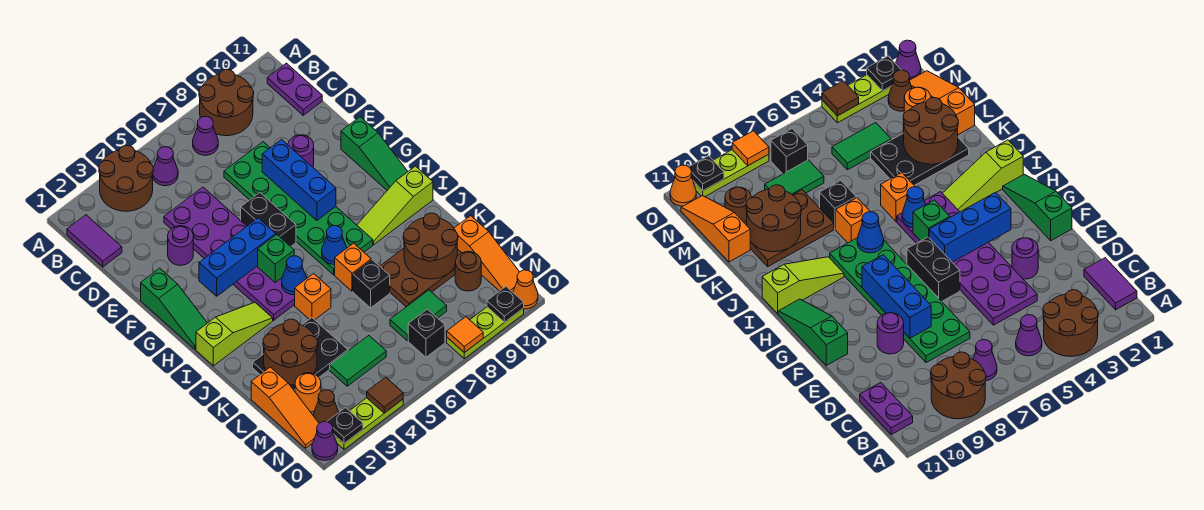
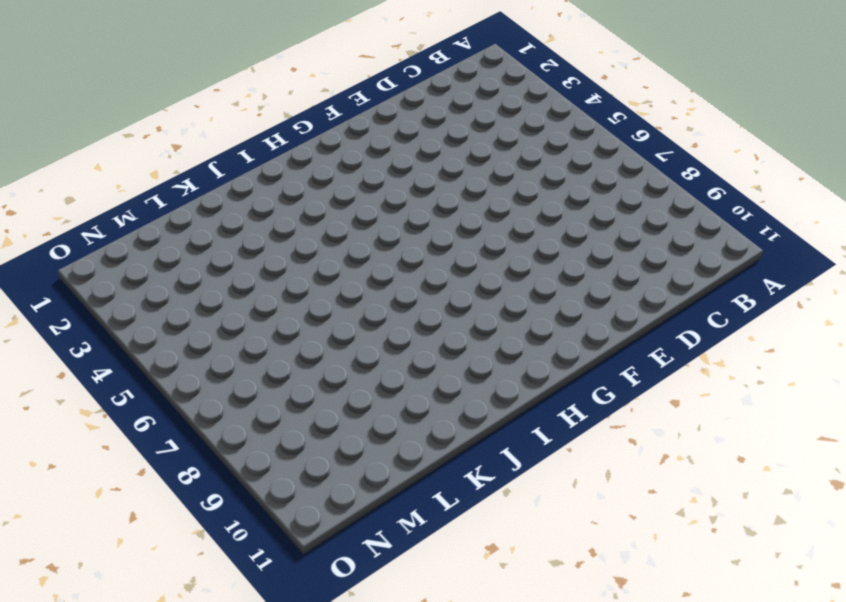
none -> brown 2x2 round brick [99,145,153,211]
none -> brown 2x2 round brick [199,70,254,136]
none -> purple 1x2 tile [67,215,122,267]
none -> purple 1x1 cone [153,147,178,186]

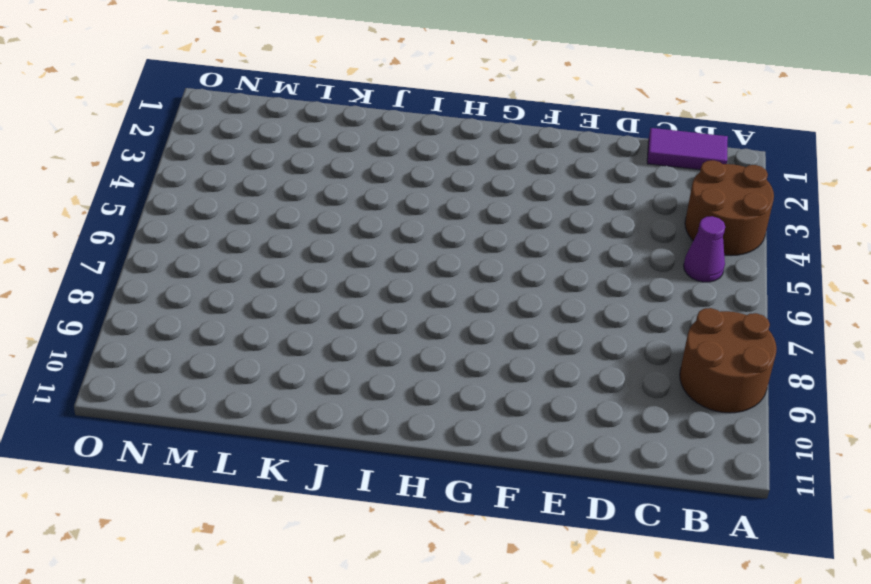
none -> purple 1x1 cone [193,117,218,155]
none -> purple 1x2 plate [267,63,322,115]
none -> purple 2x6 plate [164,187,295,320]
none -> green 2x6 plate [224,142,373,275]

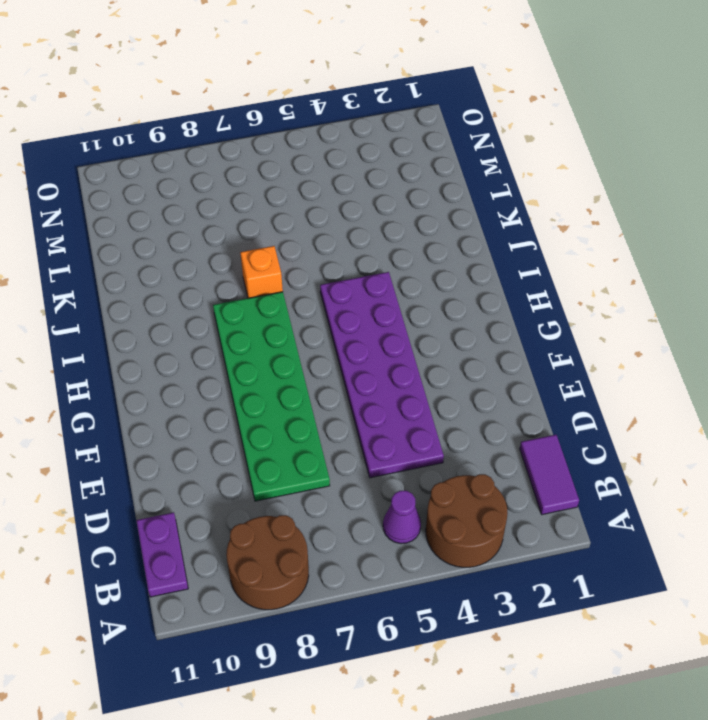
none -> purple 1x1 cone [193,117,218,155]
none -> purple 1x1 round brick [168,226,193,265]
none -> purple 1x1 round brick [288,135,314,167]
none -> green 1x3 slope [141,268,207,349]

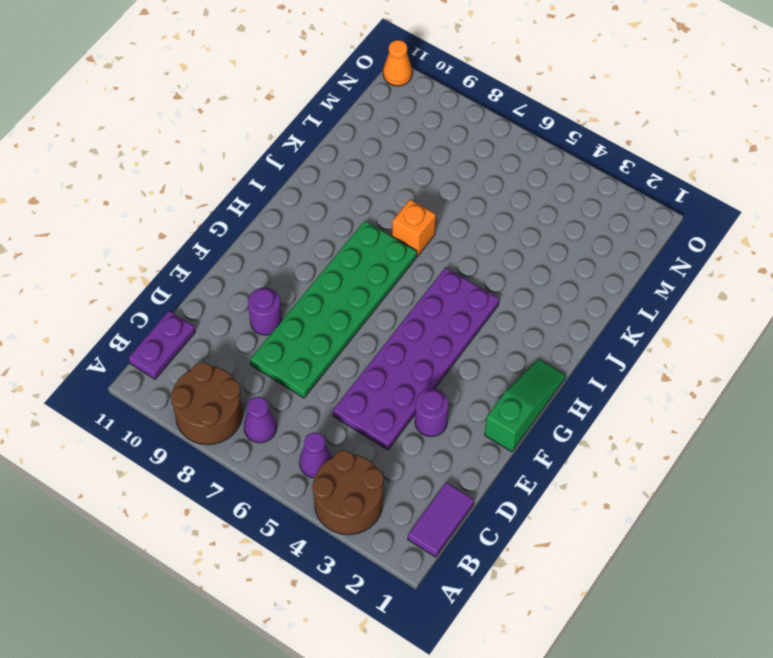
none -> black 1x2 brick [241,193,296,247]
none -> green 1x3 slope [341,117,408,190]
none -> lime 1x3 slope [196,302,273,366]
none -> lime 1x3 slope [357,166,433,245]

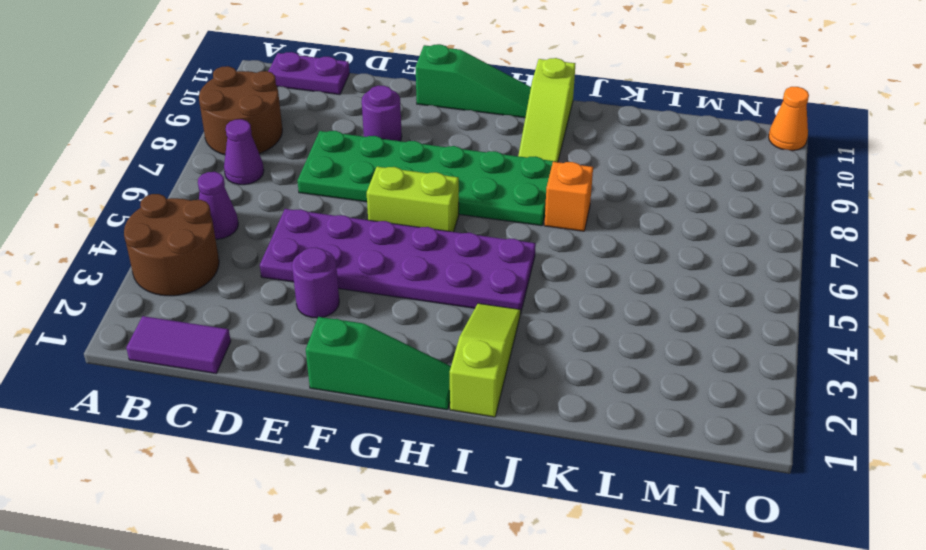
lime 1x2 brick [367,167,459,232] -> black 1x2 brick [241,193,296,247]
none -> orange 1x1 brick [295,274,331,320]
none -> black 2x3 plate [253,318,348,391]
none -> black 1x1 brick [353,260,390,308]
none -> brown 2x3 plate [380,248,461,307]

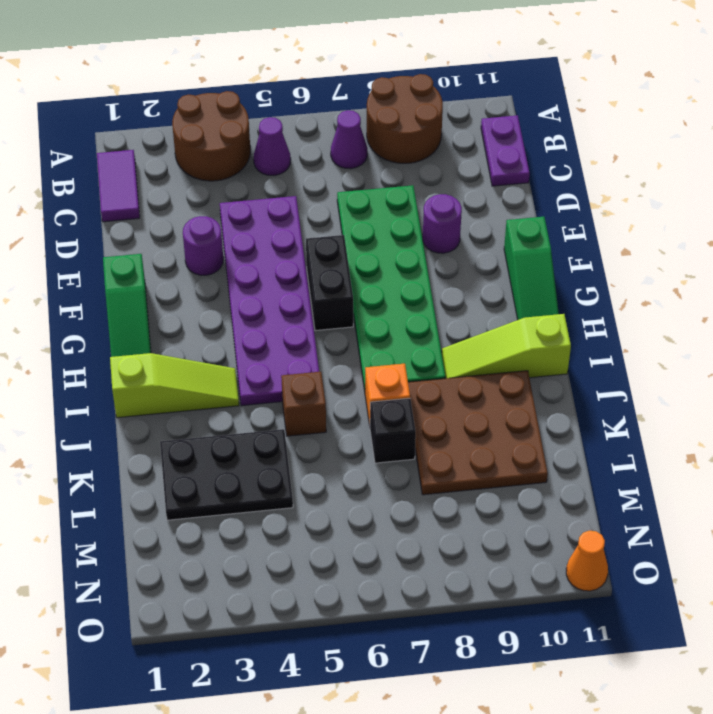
brown 1x1 brick [281,372,326,436] -> orange 1x1 brick [295,274,331,320]
brown 3x3 plate [408,371,548,495] -> brown 2x3 plate [380,248,461,307]
none -> orange 1x3 slope [251,367,319,448]
none -> orange 1x3 slope [454,216,519,292]
none -> orange 1x1 round brick [295,373,321,412]
none -> green 1x2 tile [330,336,386,386]

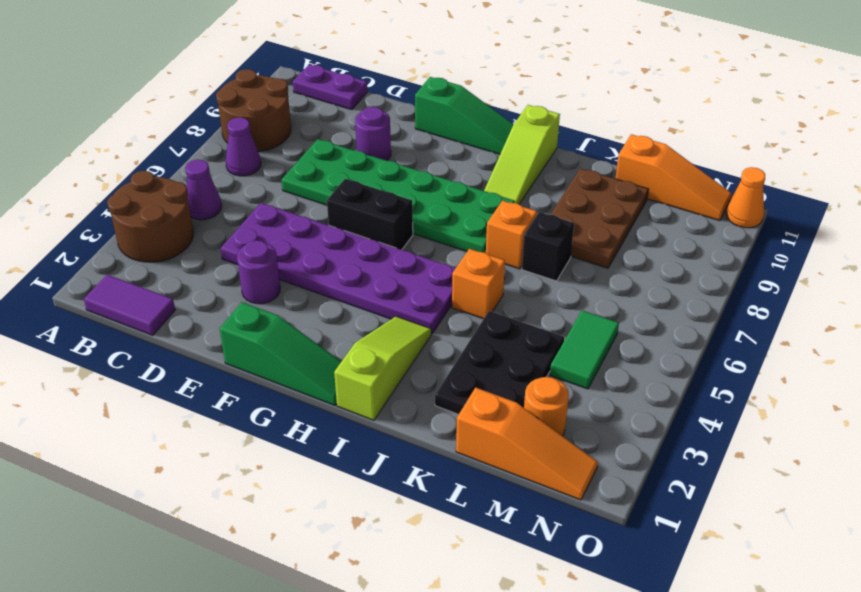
none -> green 1x2 tile [390,290,447,341]
none -> brown 1x1 round brick [455,252,481,291]
none -> brown 1x1 cone [314,390,339,423]
none -> black 1x1 brick [408,309,445,357]

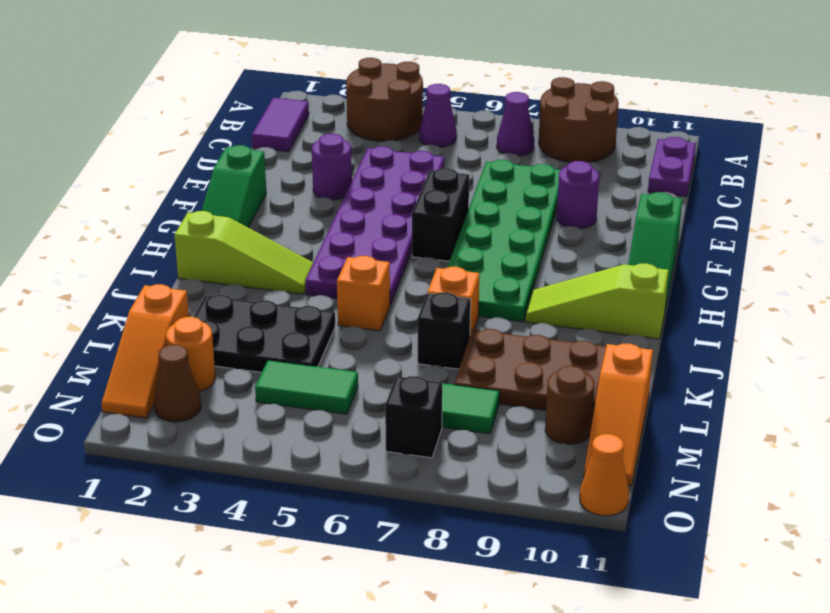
none -> purple 1x1 cone [312,422,338,460]
none -> lime 1x3 plate [334,398,403,449]
none -> lime 1x3 plate [447,307,524,359]
none -> blue 1x3 brick [262,140,336,220]

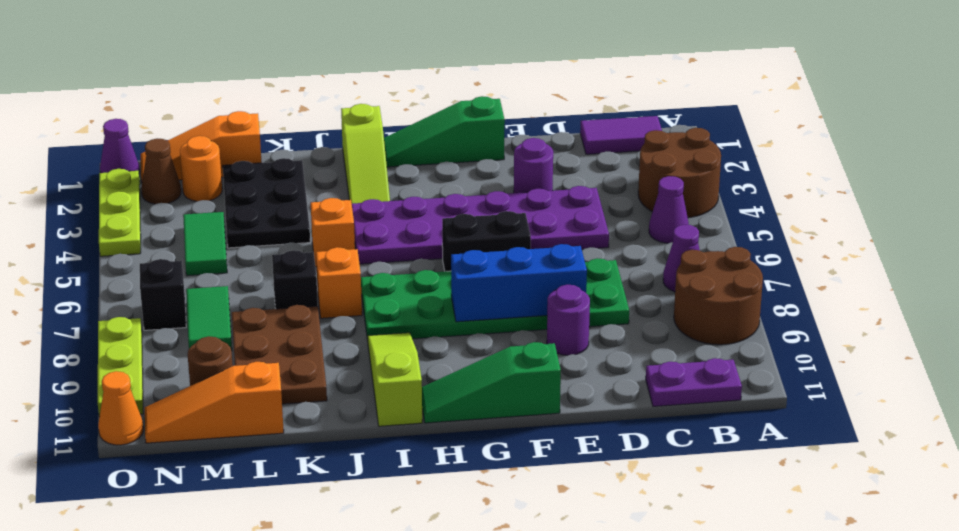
none -> blue 1x3 brick [199,218,276,296]
none -> green 1x1 brick [258,234,294,282]
none -> blue 1x1 cone [282,256,307,295]
none -> blue 1x1 cone [322,226,347,264]

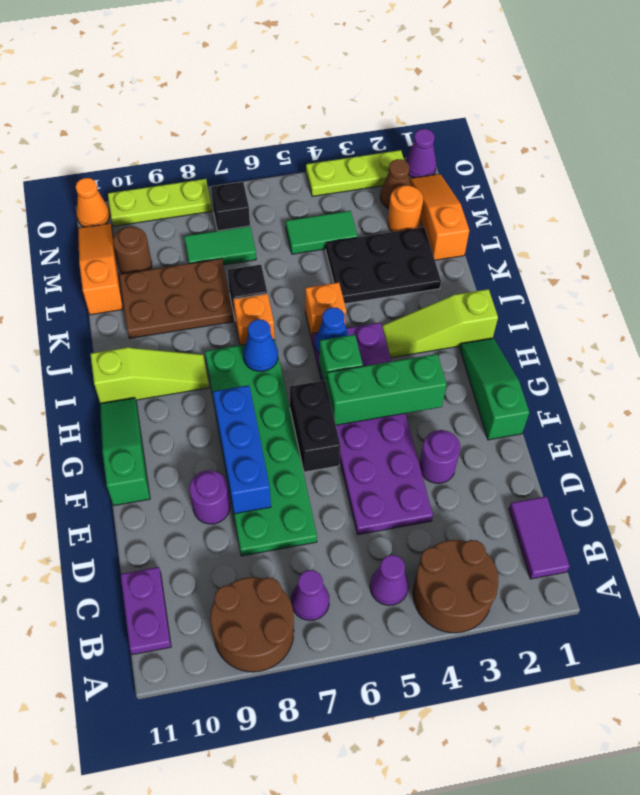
green 1x3 brick [327,354,447,425] -> blue 1x3 brick [199,218,276,296]
none -> brown 2x2 round brick [263,319,318,385]
none -> brown 2x2 round brick [403,213,458,279]
none -> black 1x1 plate [327,408,363,443]
none -> brown 1x1 tile [367,377,403,413]

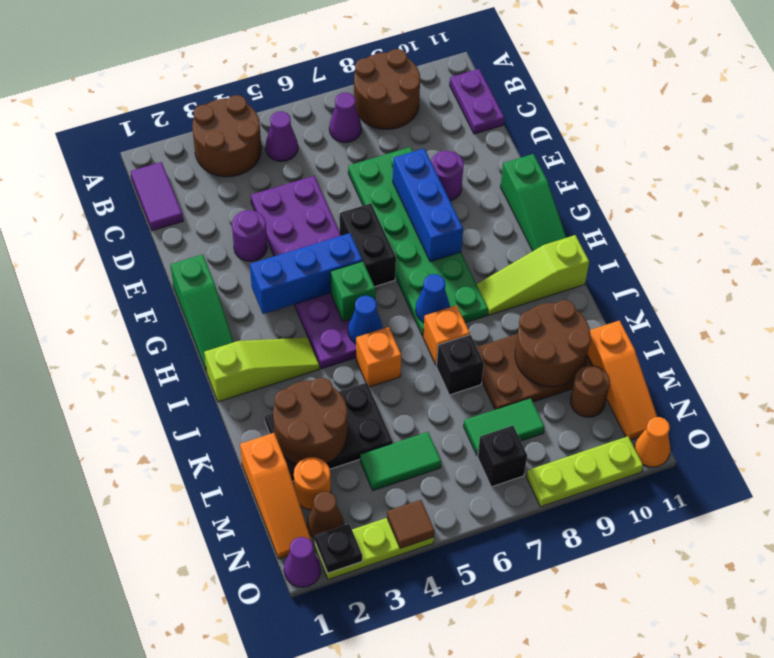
none -> orange 1x1 tile [447,317,483,353]
none -> black 1x1 plate [487,287,524,322]

